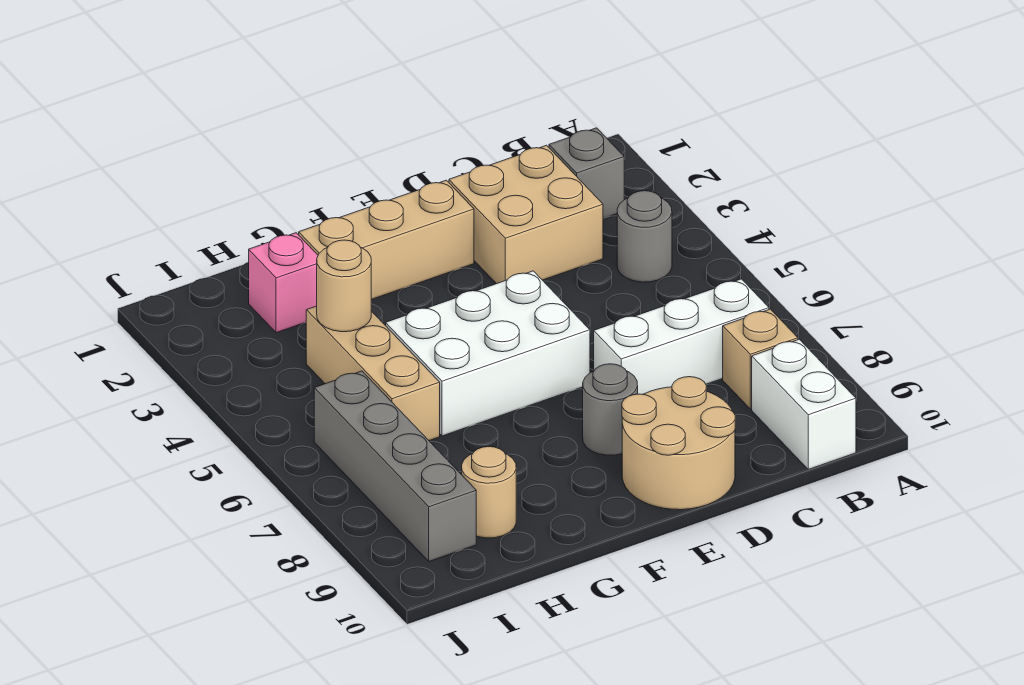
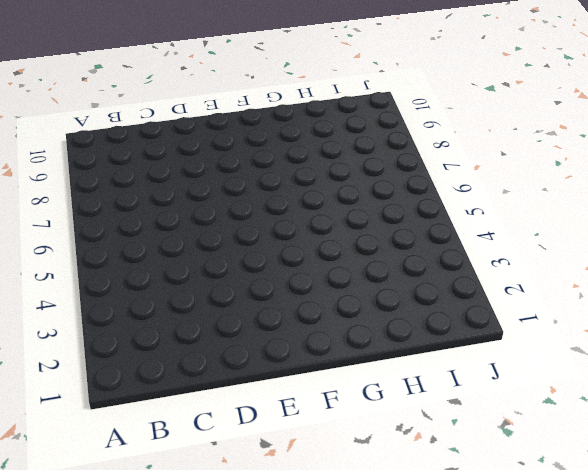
none -> grey 1x1 brick [549,128,624,219]
none -> grey 1x1 round brick [617,191,672,282]
none -> white 1x3 brick [594,279,769,394]

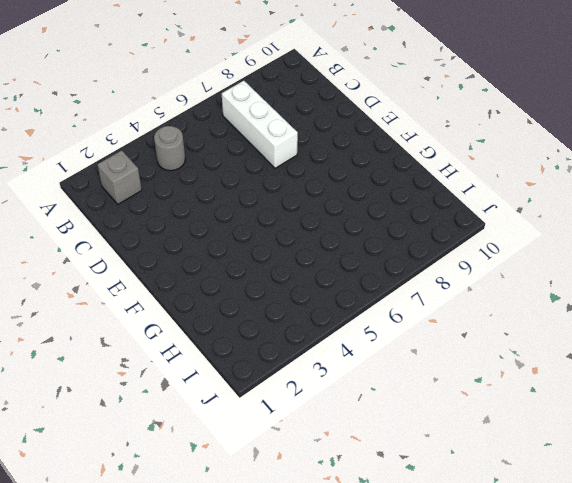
none -> tan 1x1 brick [723,309,798,409]
none -> white 1x2 brick [752,339,856,469]
none -> tan 2x2 brick [449,145,603,284]

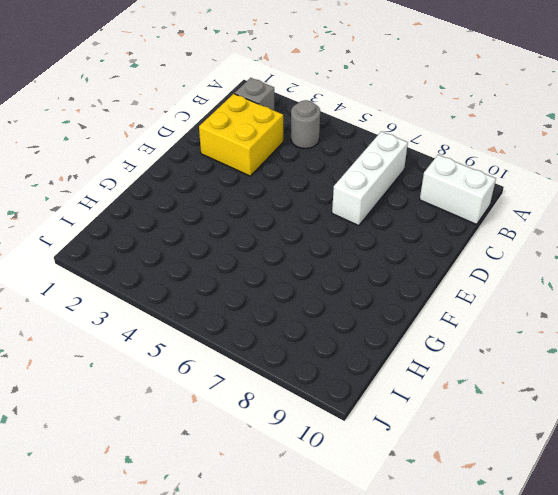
yellow 2x2 brick [199,94,283,176] -> tan 2x2 brick [449,145,603,284]
none -> tan 1x1 brick [723,309,798,409]
none -> tan 2x2 round brick [622,377,735,510]
none -> tan 1x3 brick [299,180,474,300]

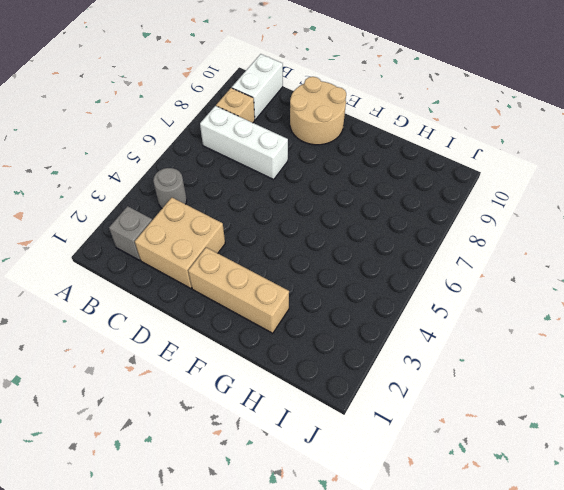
none -> white 2x3 brick [386,271,590,436]
none -> grey 1x1 round brick [583,364,638,455]
none -> pink 1x1 brick [249,233,318,333]

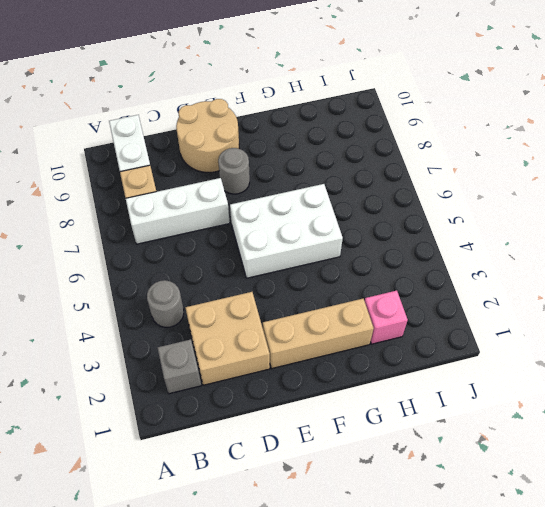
none -> tan 1x3 brick [306,306,440,441]
none -> tan 1x1 round brick [462,447,516,538]
none -> grey 1x4 brick [314,371,476,561]

